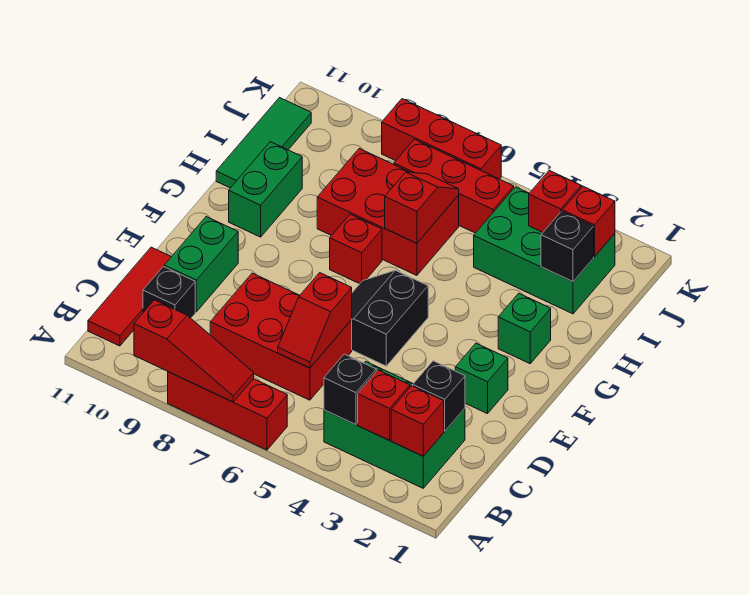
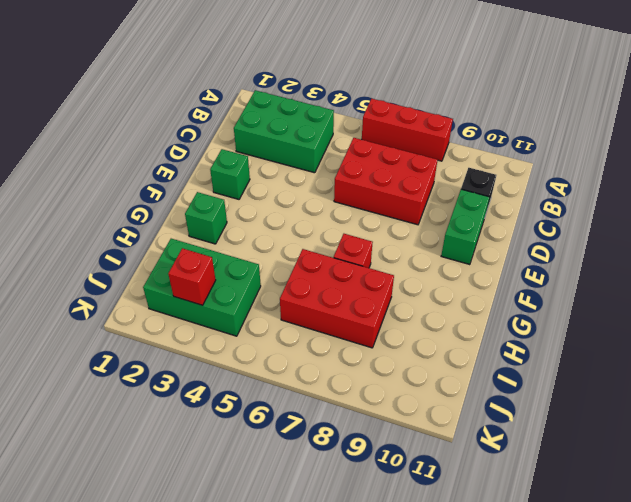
none -> red 1x3 tile [88,247,171,346]
none -> black 2x2 slope [352,270,428,366]
none -> green 1x2 brick [229,142,302,237]

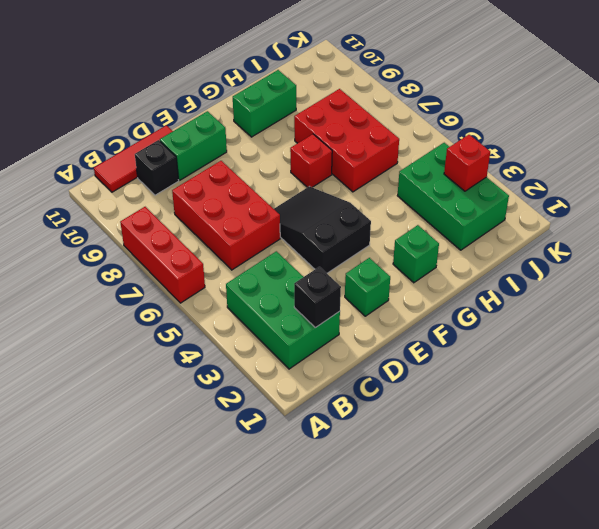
black 2x3 slope [274,186,371,273] -> black 2x2 slope [352,270,428,366]
none -> green 1x3 tile [216,98,311,188]
none -> red 1x3 brick [394,139,514,233]
none -> red 1x3 brick [382,99,501,179]

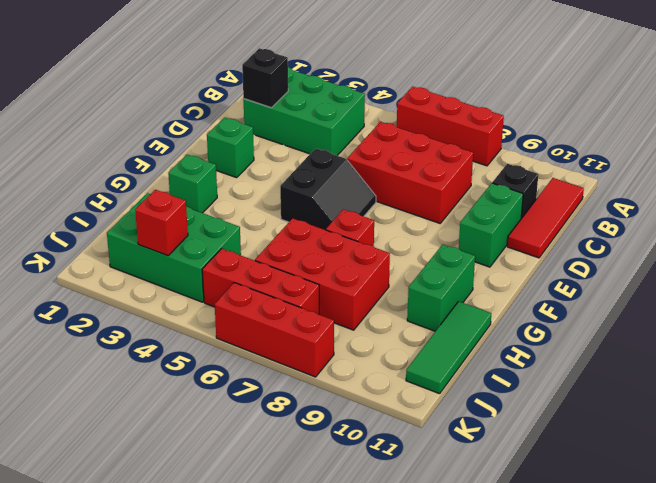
none -> red 1x3 slope [134,300,254,402]
none -> red 1x1 brick [391,386,444,456]
none -> red 1x1 brick [358,370,410,440]

